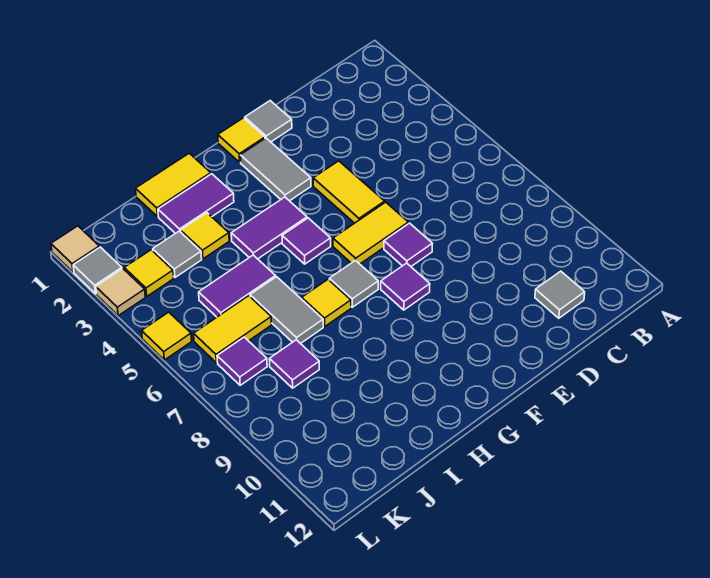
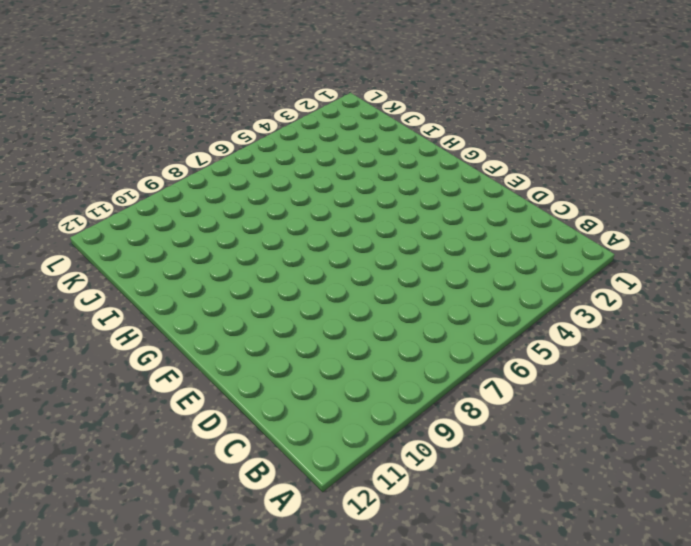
none -> grey 1x1 tile [535,271,585,318]
none -> grey 1x1 tile [245,101,292,142]
none -> yellow 1x2 tile [313,161,385,223]

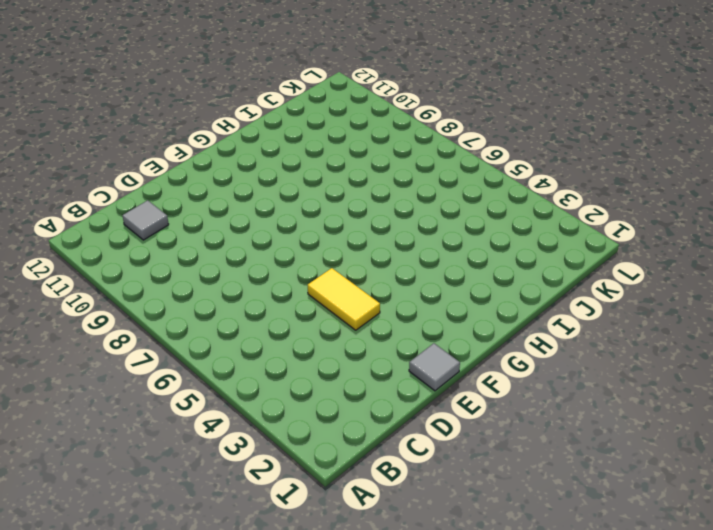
none -> yellow 1x2 tile [333,202,408,264]
none -> purple 1x1 tile [384,223,432,266]
none -> yellow 1x1 tile [218,118,265,162]

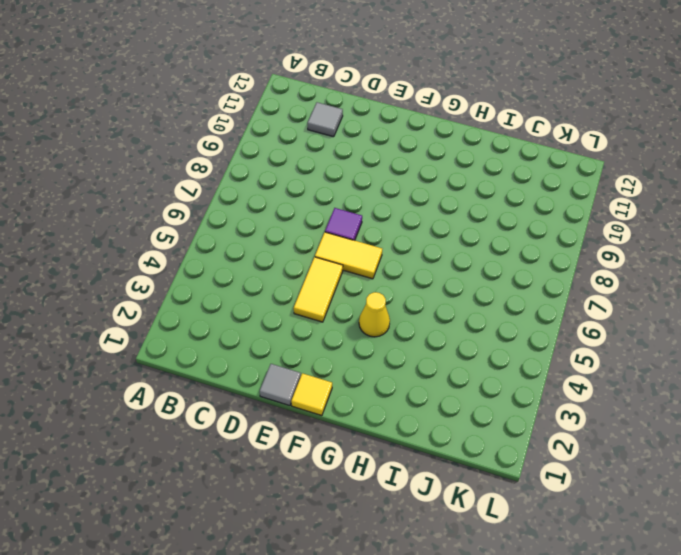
yellow 1x1 cone [359,292,390,337] -> purple 1x2 tile [231,197,307,259]
none -> grey 1x2 tile [240,138,311,201]
none -> purple 1x1 tile [381,263,430,310]
none -> purple 1x1 tile [282,218,331,264]

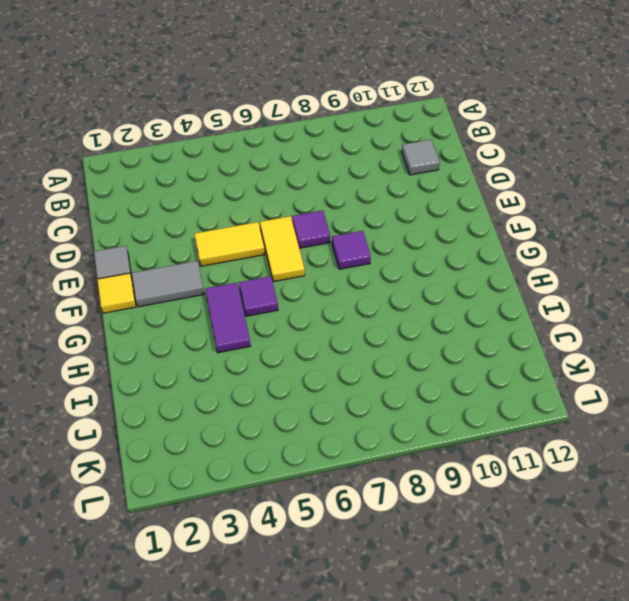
none -> grey 1x1 tile [329,260,378,307]
none -> yellow 1x2 tile [136,153,211,217]
none -> purple 1x2 tile [158,174,234,234]

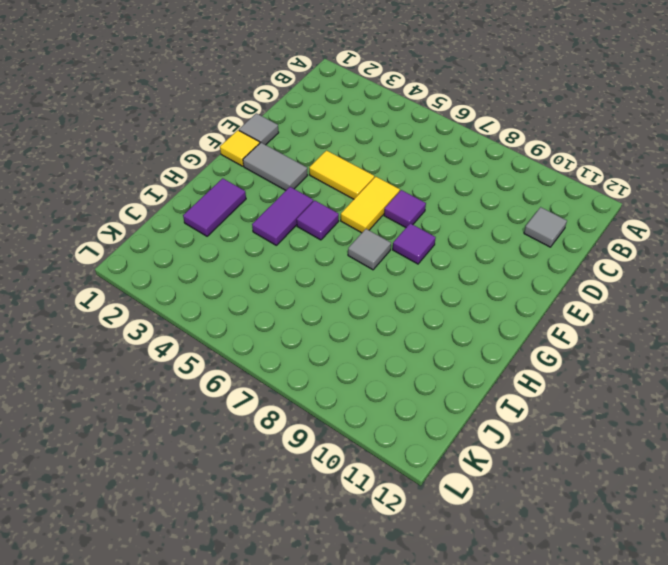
none -> yellow 1x2 tile [136,153,211,217]
none -> yellow 1x1 tile [302,280,351,326]
none -> yellow 1x1 tile [181,213,229,259]

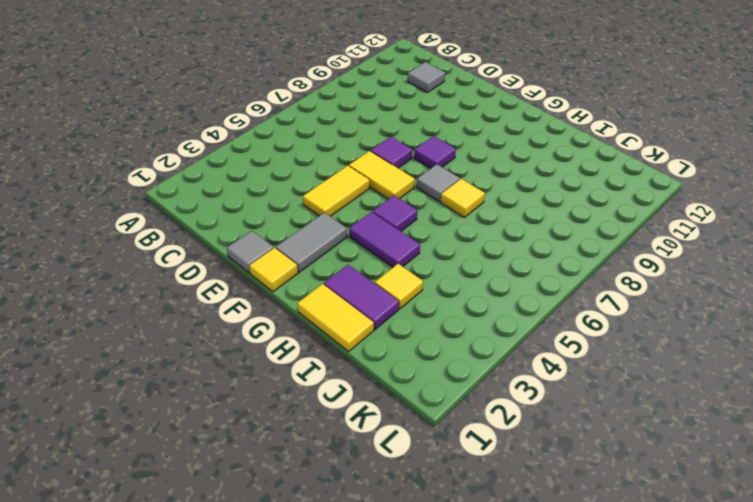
none -> purple 1x2 tile [199,255,276,317]
none -> grey 1x2 tile [250,277,323,344]
none -> grey 1x1 tile [153,231,202,277]

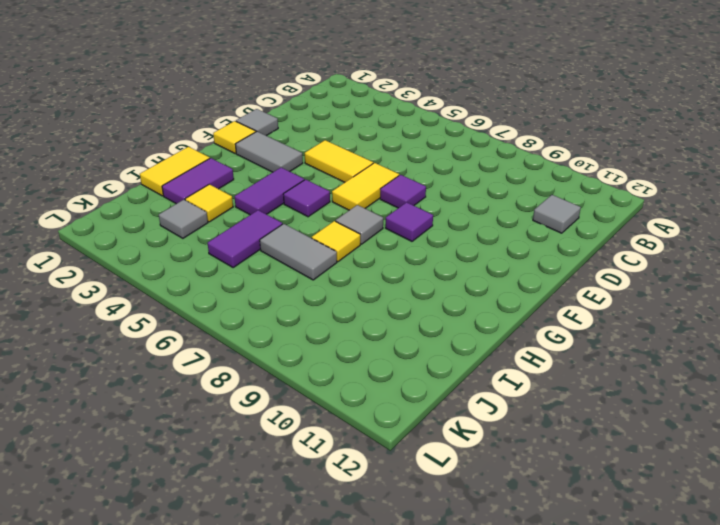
none -> yellow 1x2 tile [194,296,272,363]
none -> purple 1x1 tile [269,340,319,388]
none -> yellow 1x1 tile [124,250,174,296]

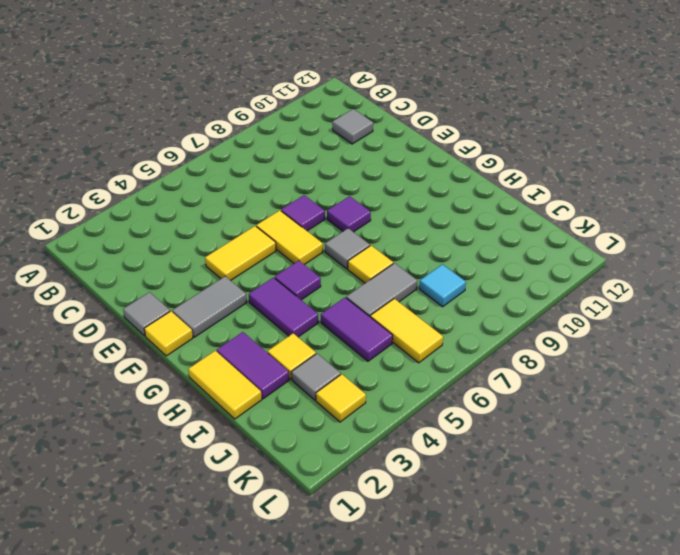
cyan 1x1 tile [419,264,466,307] -> purple 1x1 tile [269,340,319,388]
none -> purple 1x1 tile [217,337,267,385]
none -> tan 1x1 tile [51,226,99,272]
none -> grey 1x1 tile [73,247,122,294]

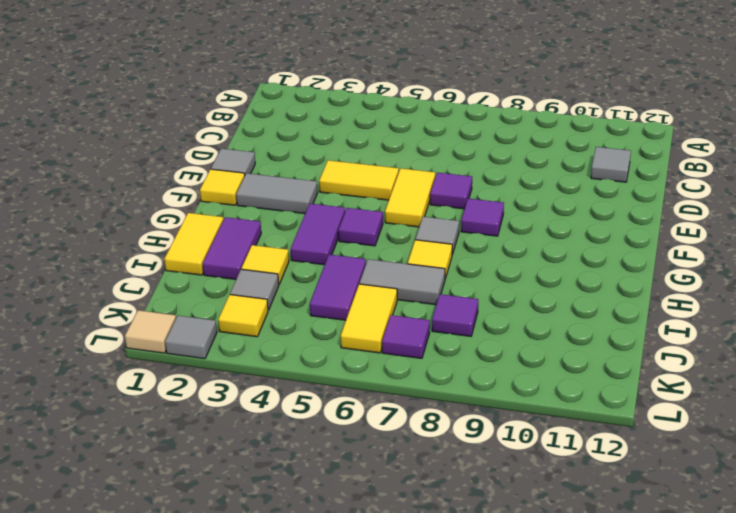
none -> tan 1x1 tile [96,269,145,316]
none -> yellow 1x1 tile [142,312,192,360]

